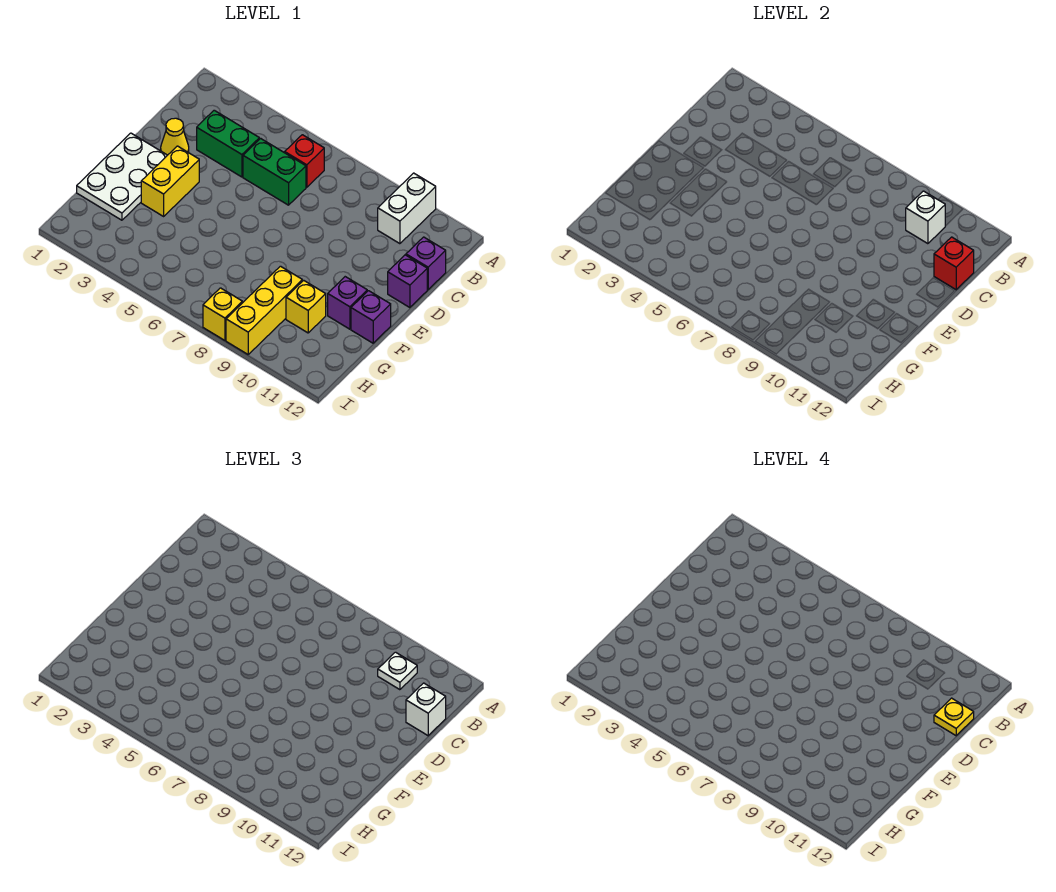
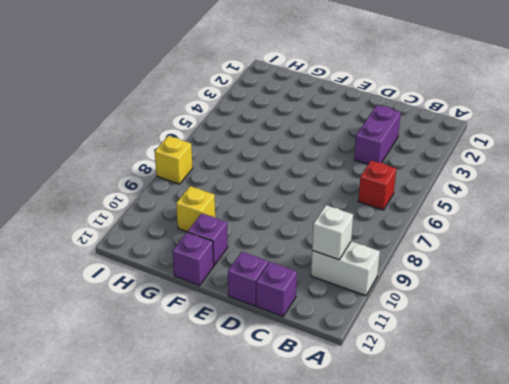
purple 1x2 brick [354,105,401,164] -> green 1x2 brick [197,110,259,177]
none -> green 1x2 brick [243,138,306,205]
none -> yellow 1x1 cone [161,118,189,155]
none -> white 2x3 plate [77,133,167,220]

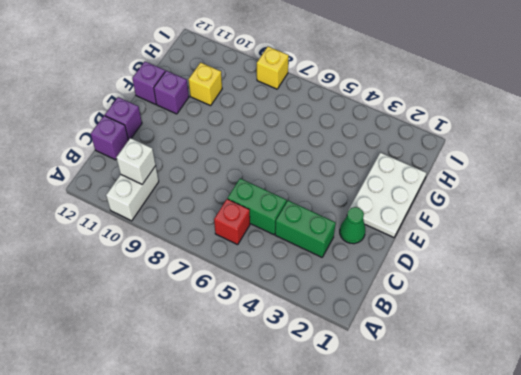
green 1x1 cone [340,207,365,244] -> yellow 1x1 cone [161,118,189,155]
none -> yellow 1x2 brick [141,146,199,216]
none -> yellow 1x3 brick [226,266,302,354]
none -> red 1x1 brick [934,237,974,290]

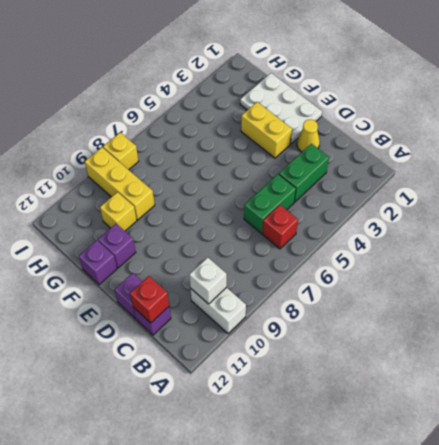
none -> white 1x1 plate [378,652,417,690]
none -> white 1x1 brick [406,683,446,736]
none -> yellow 1x1 plate [934,698,974,736]

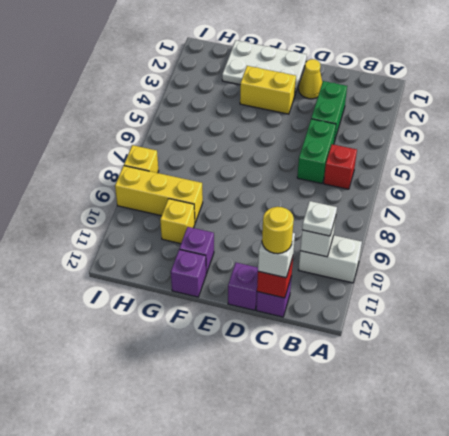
yellow 1x1 round brick [262,207,294,254] -> yellow 1x1 plate [934,698,974,736]

